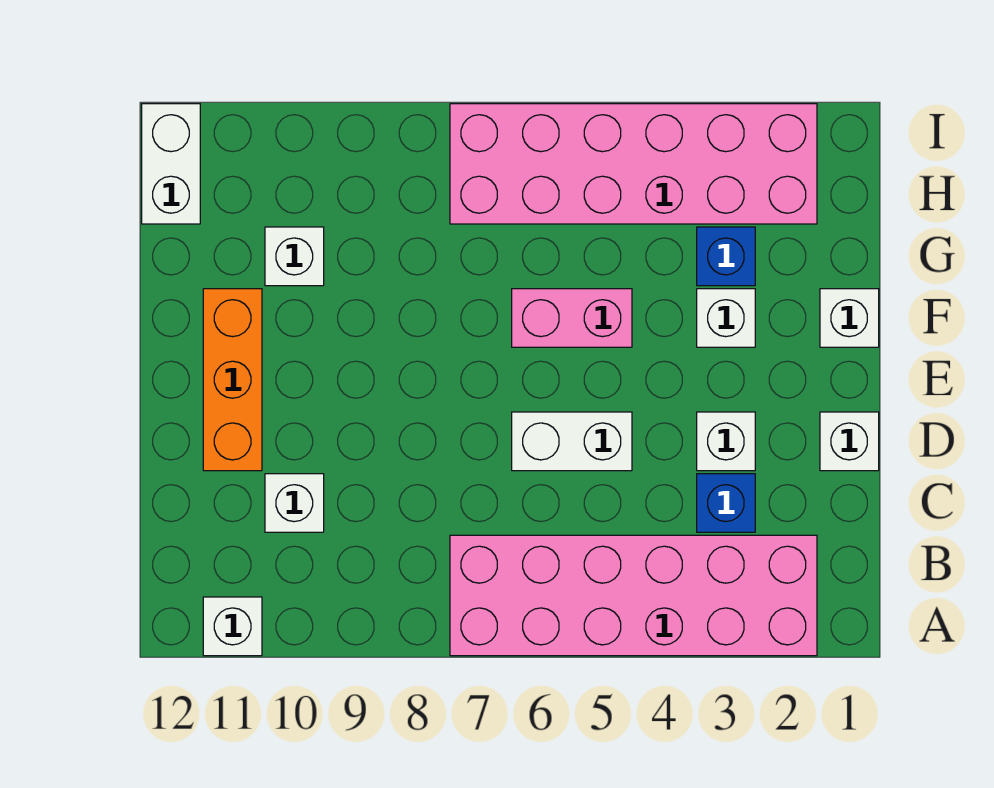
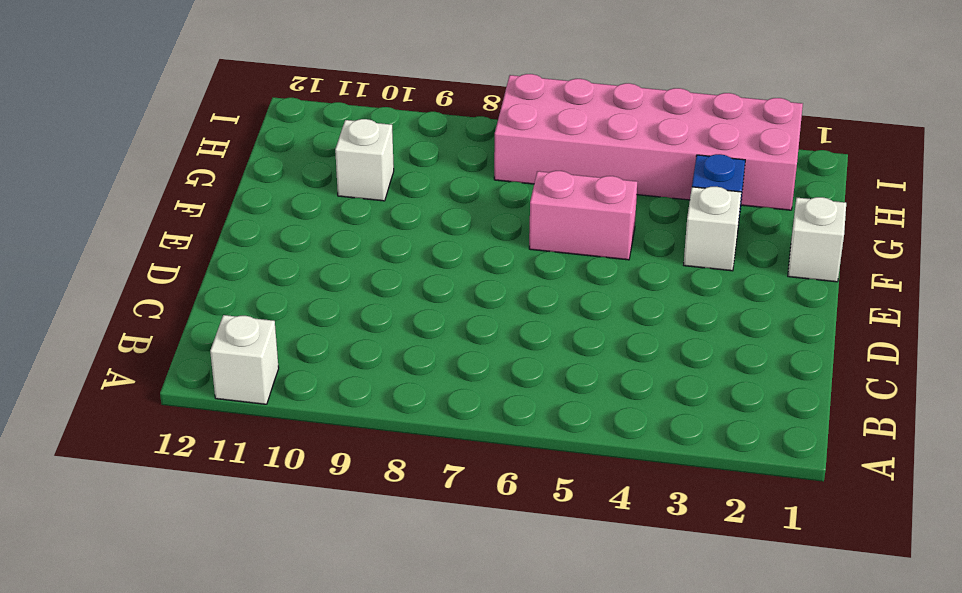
none -> pink 2x6 brick [450,535,817,656]
none -> blue 1x1 brick [697,474,755,532]
none -> white 1x1 brick [265,474,324,532]

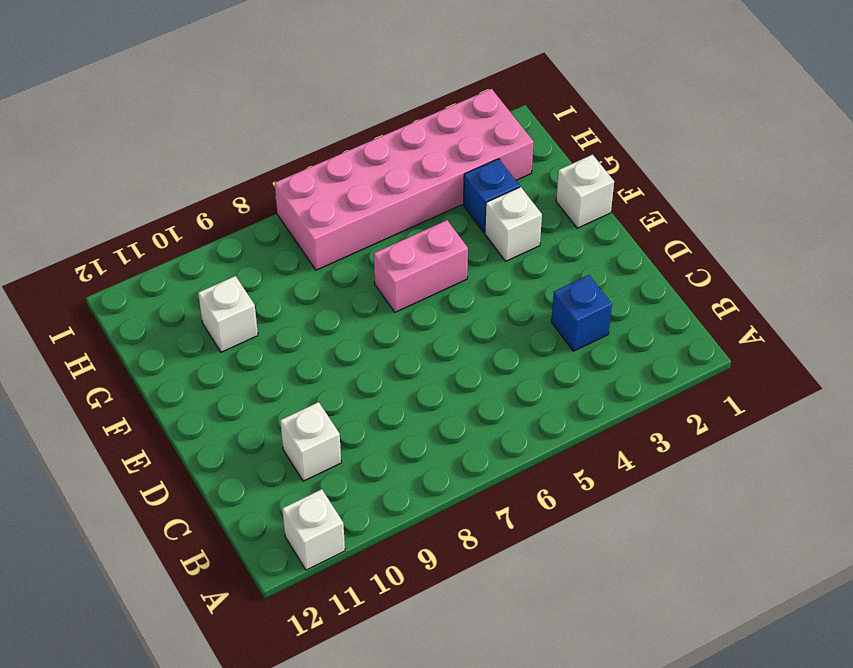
none -> pink 2x6 brick [450,535,817,656]
none -> white 1x1 brick [820,412,879,471]
none -> white 1x1 brick [697,412,755,471]

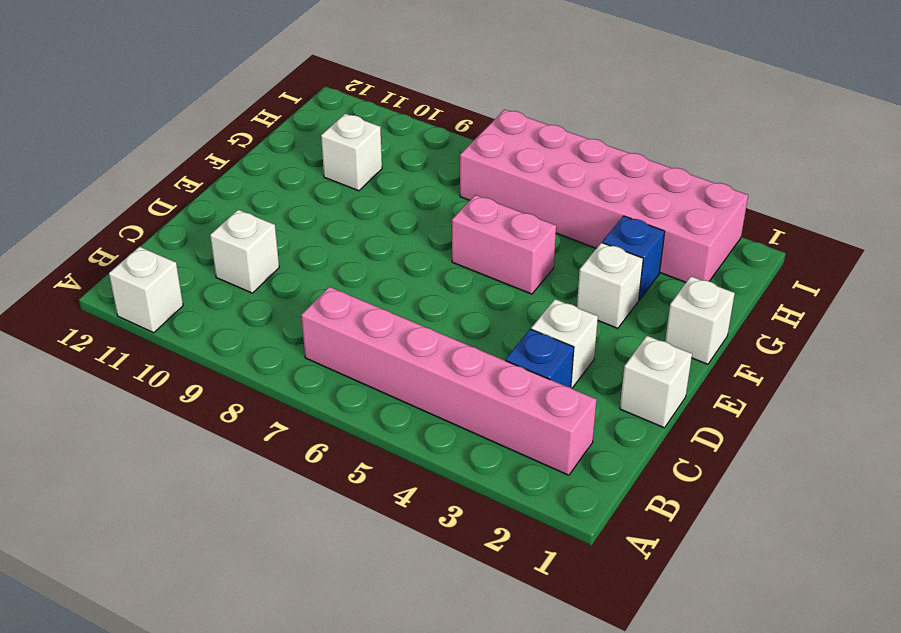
pink 1x6 brick [301,287,597,475] -> pink 2x6 brick [450,535,817,656]
none -> white 1x2 brick [512,412,632,471]
none -> orange 1x3 brick [203,289,262,471]
none -> white 1x2 brick [142,104,200,224]

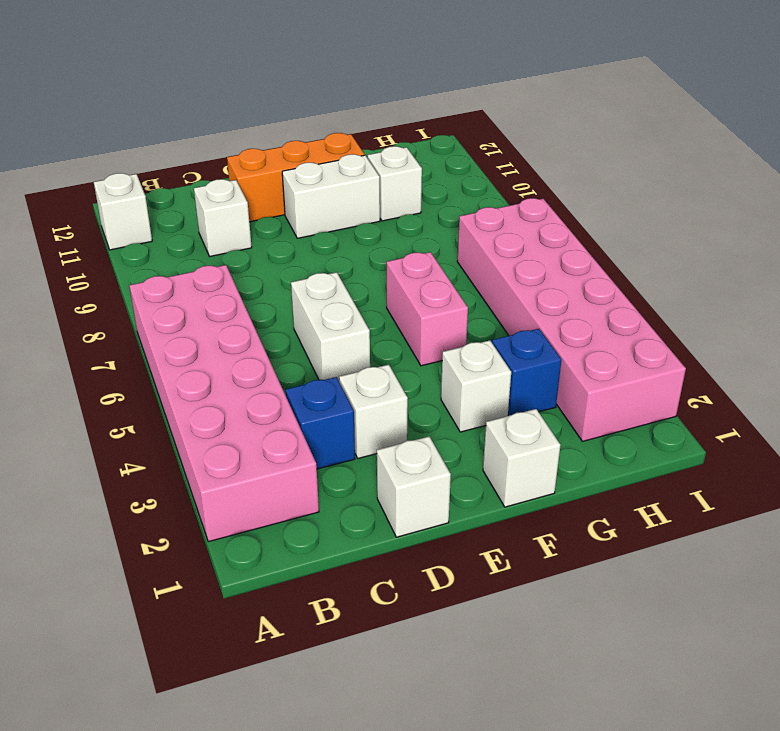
white 1x2 brick [282,154,380,238] -> white 1x2 brick moved to [142,104,200,224]

